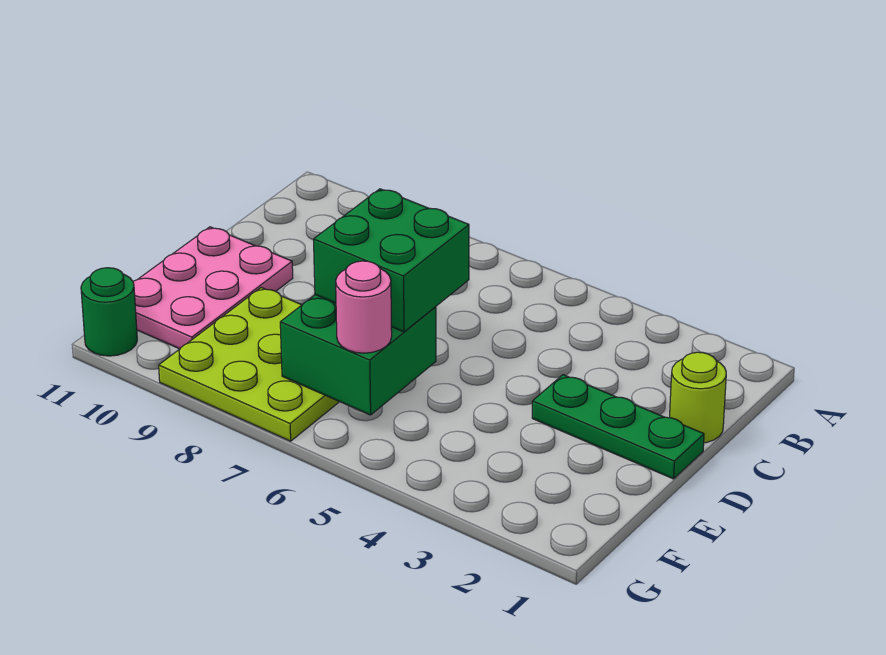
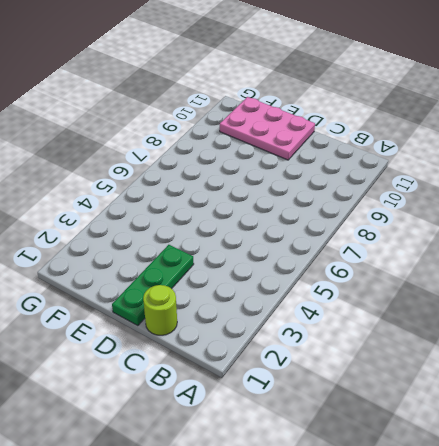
none -> lime 3x3 plate [159,288,339,441]
none -> green 1x1 round brick [81,268,137,356]

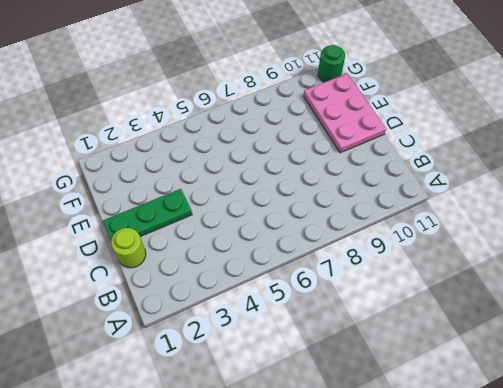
none -> lime 3x3 plate [159,288,339,441]
none -> green 2x2 brick [280,295,436,415]

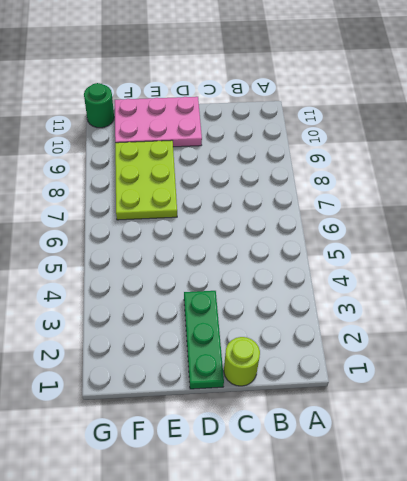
lime 2x3 plate [115,140,177,220] -> lime 3x3 plate [159,288,339,441]
none -> green 2x2 brick [280,295,436,415]
none -> green 2x2 brick [314,189,469,332]

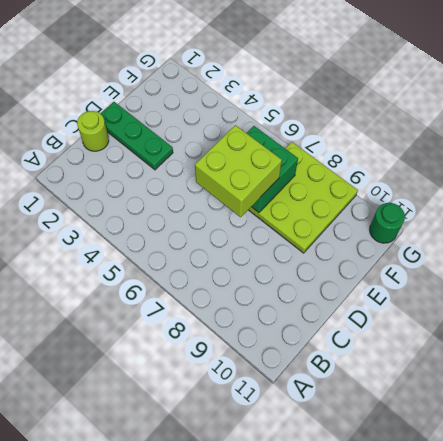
lime 2x2 brick [195,125,282,217] -> green 2x2 brick [314,189,469,332]
none -> pink 2x3 plate [133,227,293,349]
none -> pink 1x1 round brick [336,261,392,353]

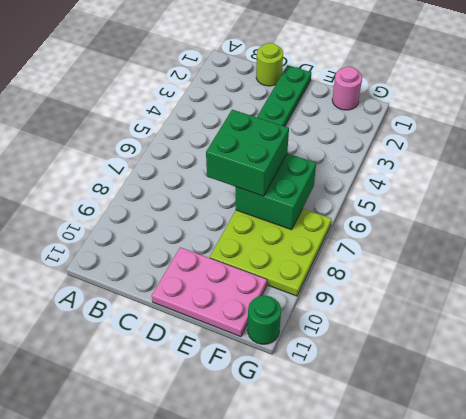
pink 1x1 round brick [332,67,362,110] -> pink 1x1 round brick moved to [336,261,392,353]

